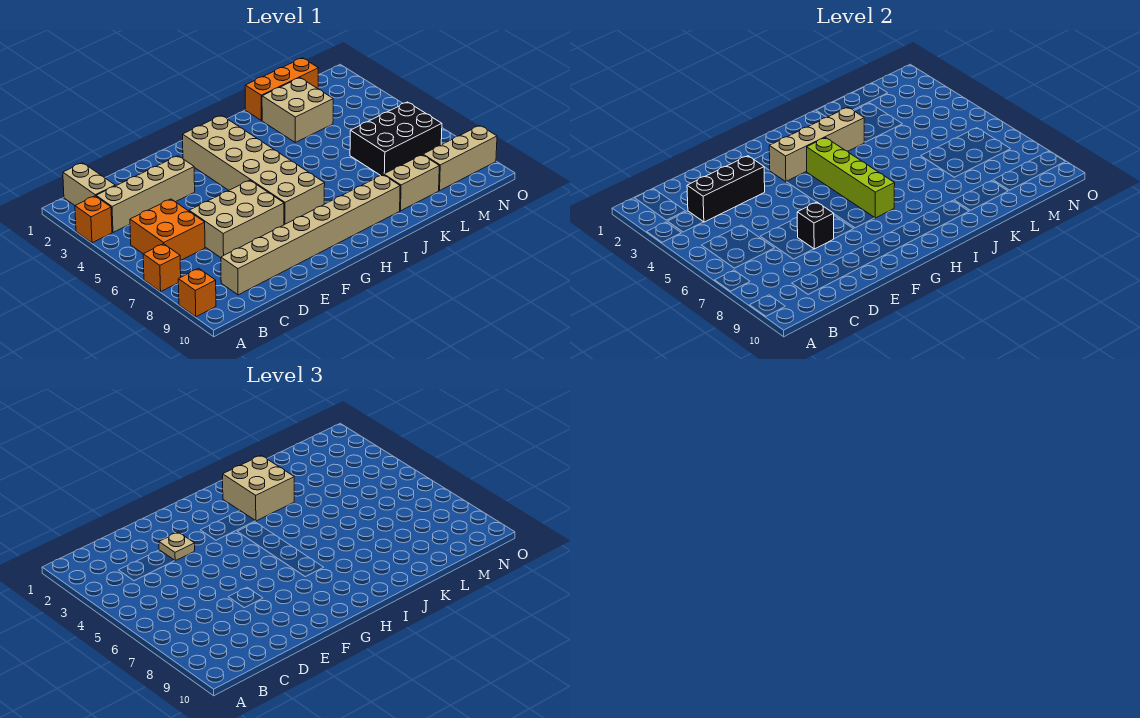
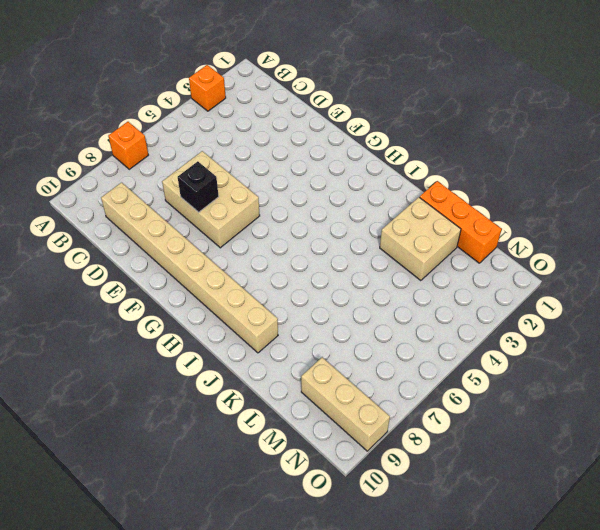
none -> orange 1x1 brick [178,268,216,317]
none -> tan 1x2 brick [63,163,115,205]
none -> tan 1x4 brick [96,156,195,232]

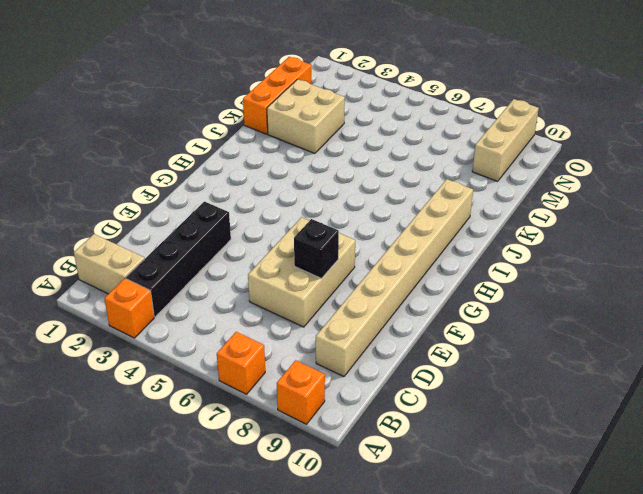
black 1x4 brick [126,202,231,317] -> tan 1x4 brick [96,156,195,232]
none -> orange 2x2 brick [130,199,205,261]
none -> tan 2x6 brick [182,115,325,225]
none -> tan 1x2 brick [384,155,439,211]

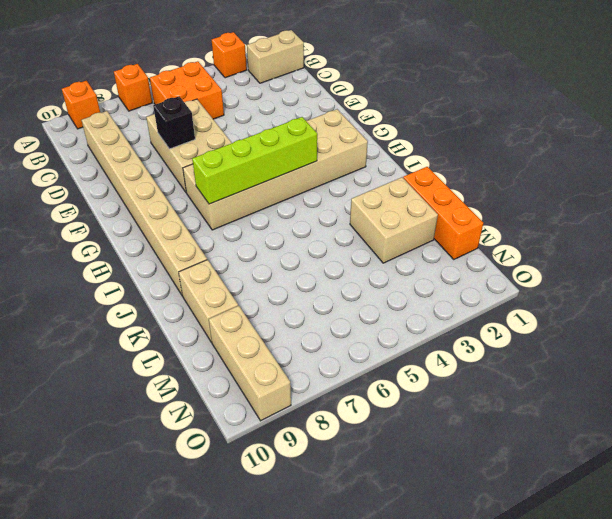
none -> tan 1x4 brick [96,156,195,232]
none -> black 2x3 brick [350,102,442,176]
none -> black 1x3 brick [687,156,765,222]

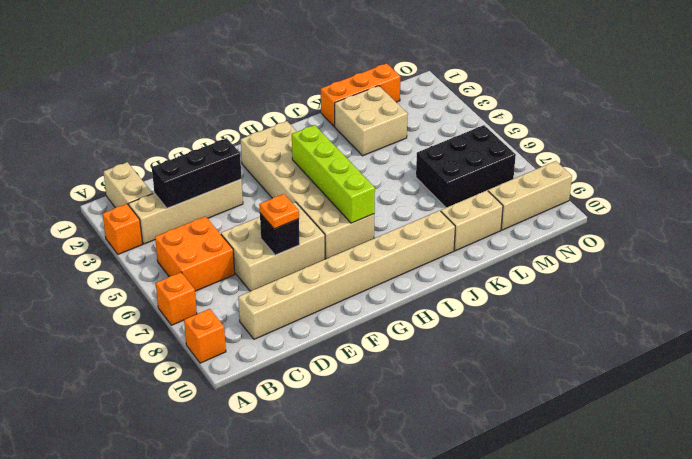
orange 1x1 plate [259,194,299,229] -> none
none -> tan 1x4 brick [769,107,864,182]
none -> tan 1x1 plate [159,532,195,561]
none -> tan 2x2 brick [222,456,294,521]

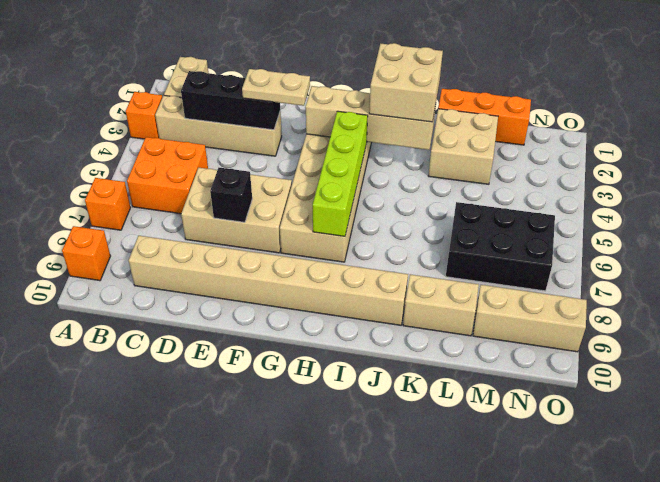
tan 1x2 plate [242,69,310,106] -> tan 1x1 plate [159,532,195,561]

